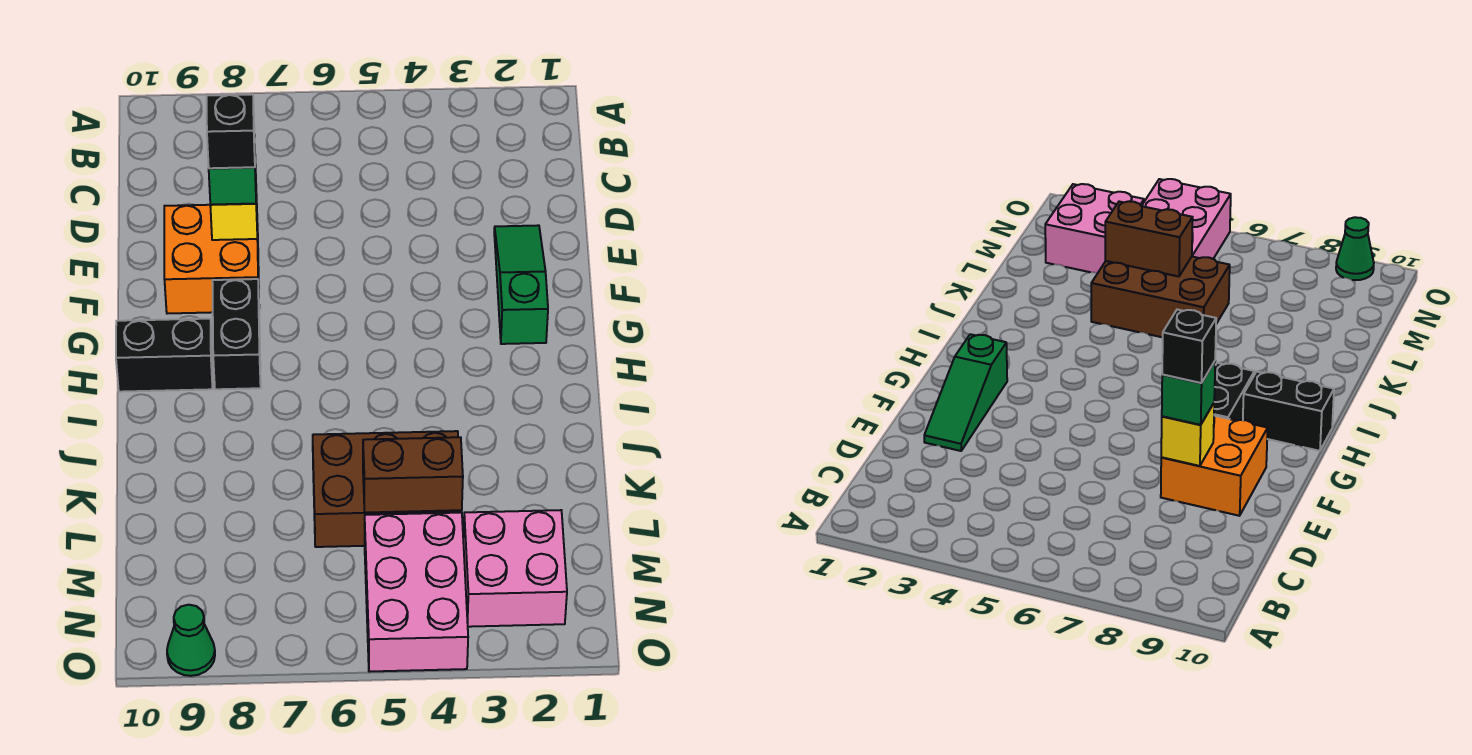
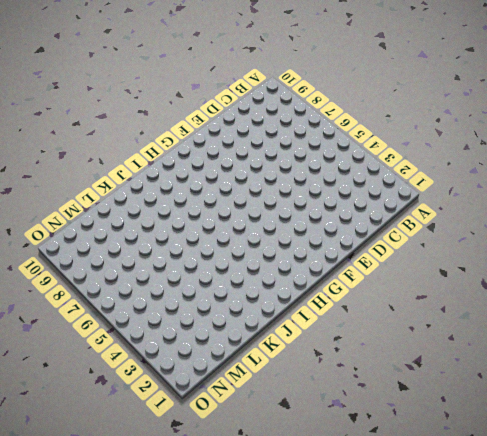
none -> green 1x3 slope [494,225,548,344]
none -> orange 2x2 brick [164,205,259,314]
none -> black 1x2 brick [212,279,261,389]

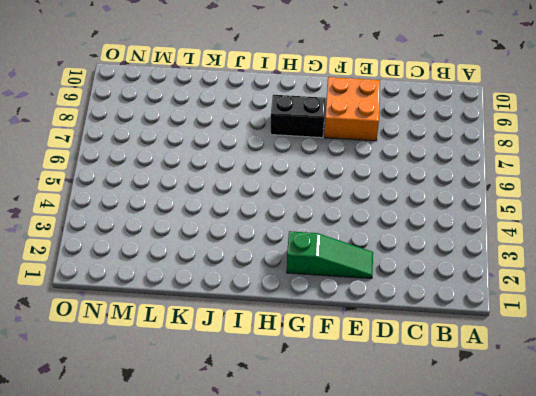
none -> black 1x2 brick [116,319,213,392]
none -> brown 2x3 brick [313,431,462,547]
none -> pink 2x2 brick [463,510,567,627]

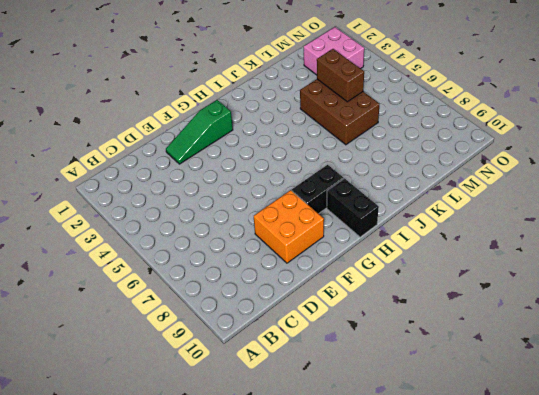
none -> pink 2x3 brick [365,513,468,672]
none -> green 1x1 cone [167,605,215,676]
none -> yellow 1x1 brick [210,194,257,240]

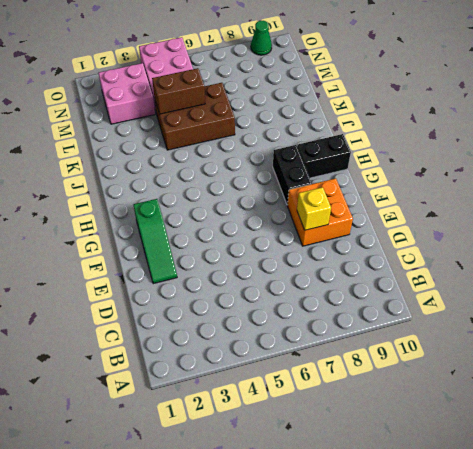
none -> green 1x1 brick [209,135,256,205]
none -> black 1x1 brick [207,94,255,168]

